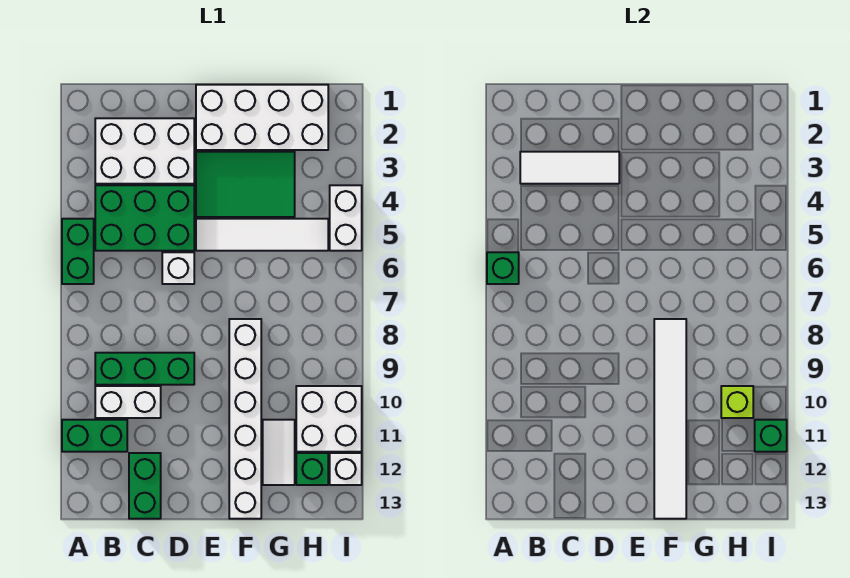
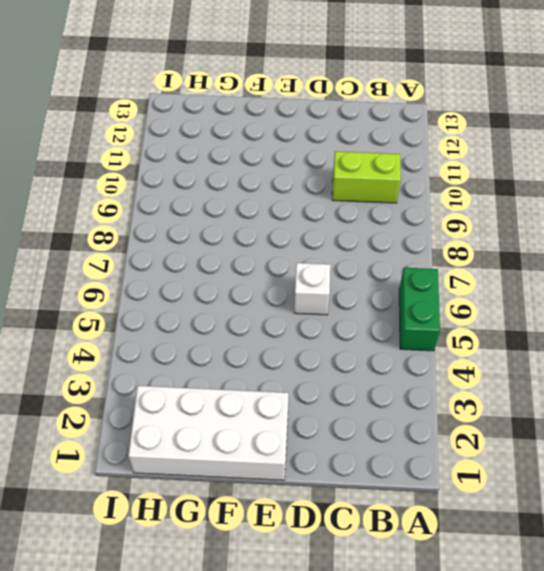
lime 1x2 brick [332,151,401,203] -> white 1x2 brick [95,386,161,418]
none -> green 1x2 brick [62,420,127,452]
none -> white 2x3 brick [95,118,194,184]
none -> green 2x3 brick [95,185,194,251]

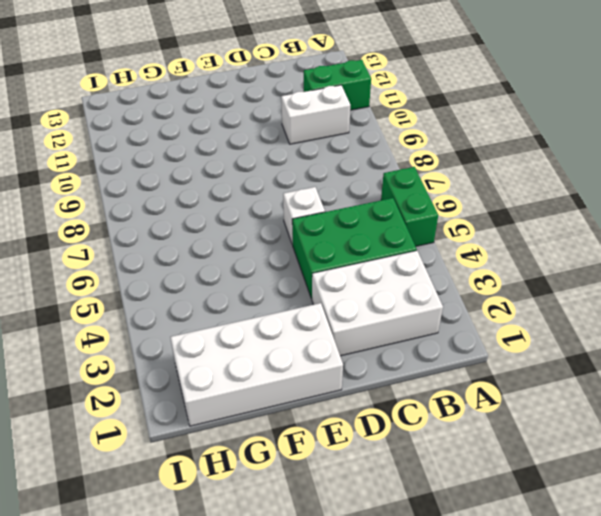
none -> green 1x3 brick [95,353,194,385]
none -> green 1x2 brick [129,453,161,519]
none -> green 2x3 tile [196,152,295,217]

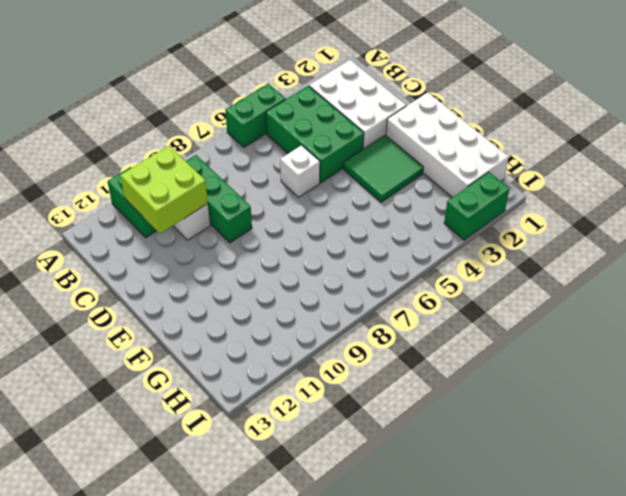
lime 2x2 brick [120,146,208,234] -> none
green 2x2 tile [343,135,423,202] -> green 2x3 tile [196,152,295,217]
green 1x2 brick [444,172,509,240] -> green 1x2 brick moved to [129,453,161,519]
none -> white 1x4 tile [196,219,328,251]
none -> white 1x6 brick [229,319,261,519]
none -> white 1x2 tile [263,420,295,485]

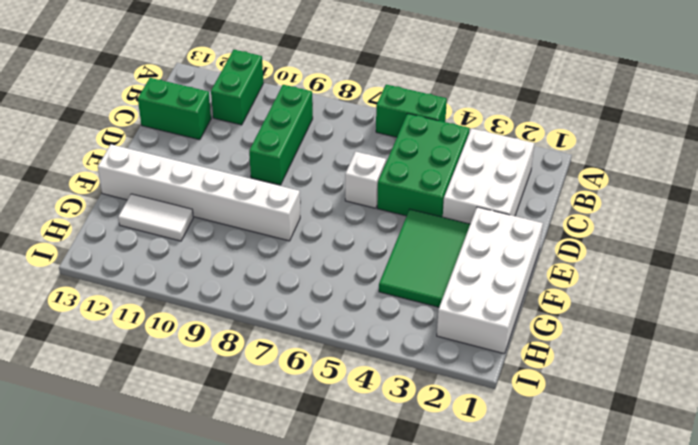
none -> white 1x2 brick [95,386,161,418]
none -> white 1x4 tile [196,219,328,251]
none -> white 2x2 brick [296,386,362,452]

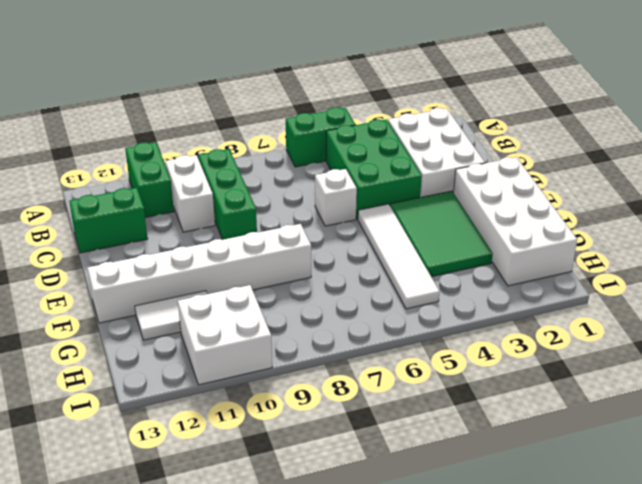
none -> green 1x1 brick [296,453,328,485]
none -> white 1x2 brick [330,185,362,251]
none -> white 1x1 brick [330,453,362,485]

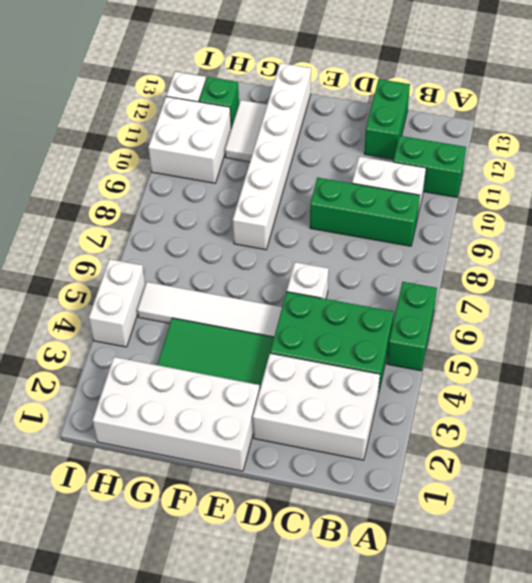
none -> green 1x1 brick [487,252,519,284]
none -> white 1x3 tile [520,152,619,184]
none -> white 1x6 tile [654,319,686,519]

